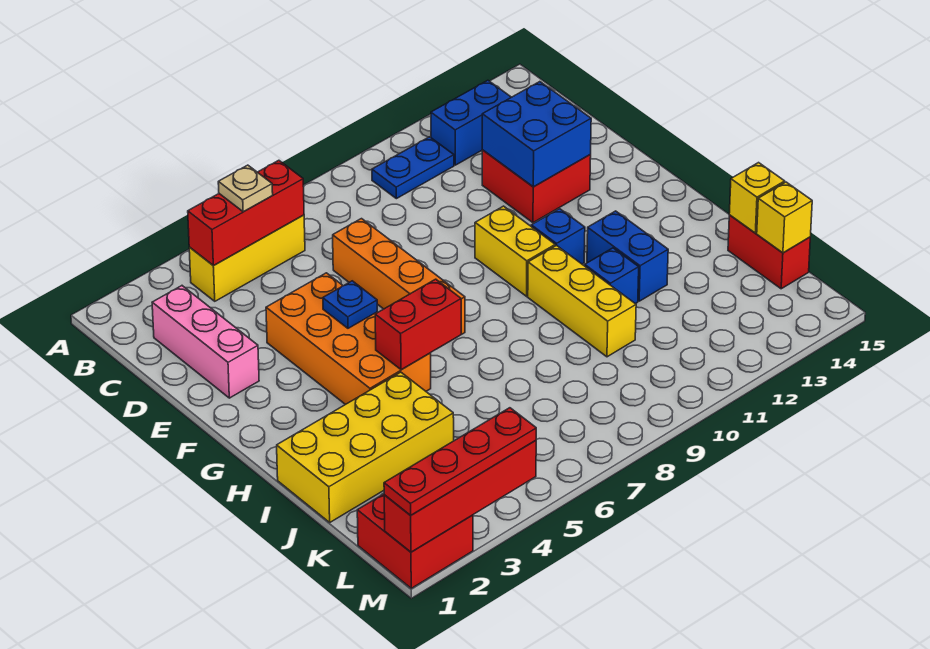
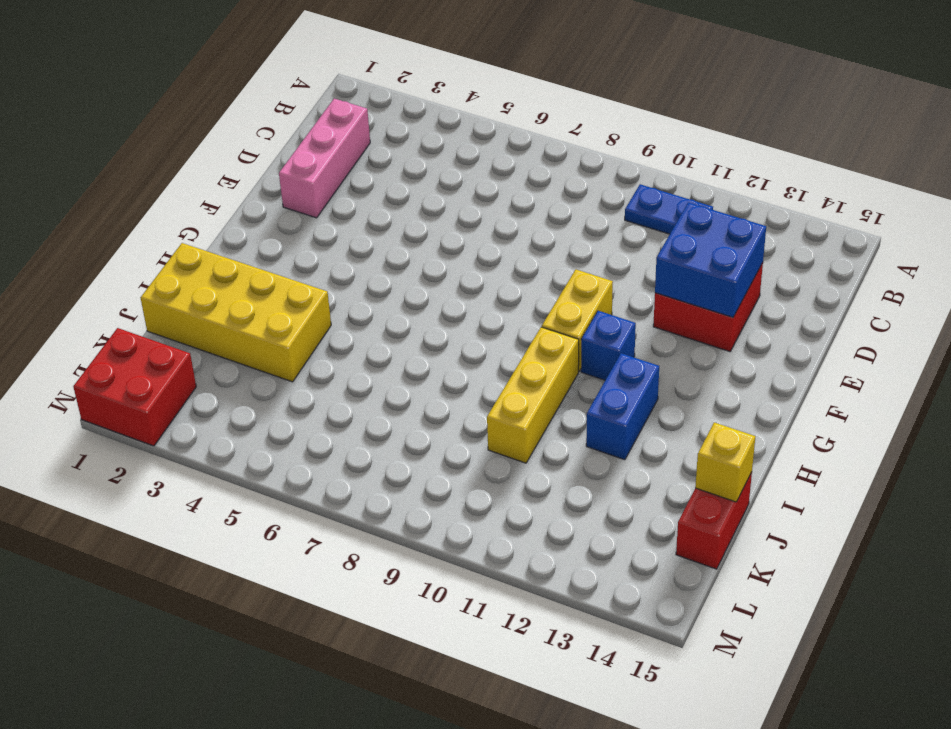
none -> yellow 1x3 brick [189,215,305,301]
none -> blue 1x2 brick [431,80,511,165]
none -> orange 1x4 brick [333,219,465,334]

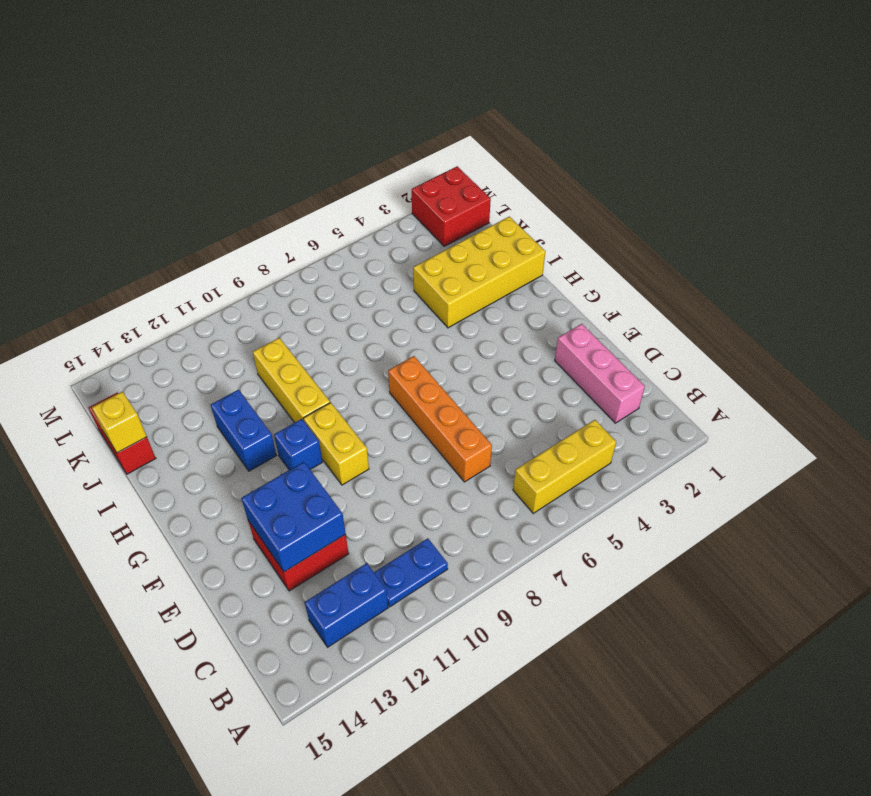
none -> orange 2x4 brick [266,273,431,405]
none -> blue 1x1 brick [585,248,639,304]
none -> red 1x3 brick [188,160,304,266]

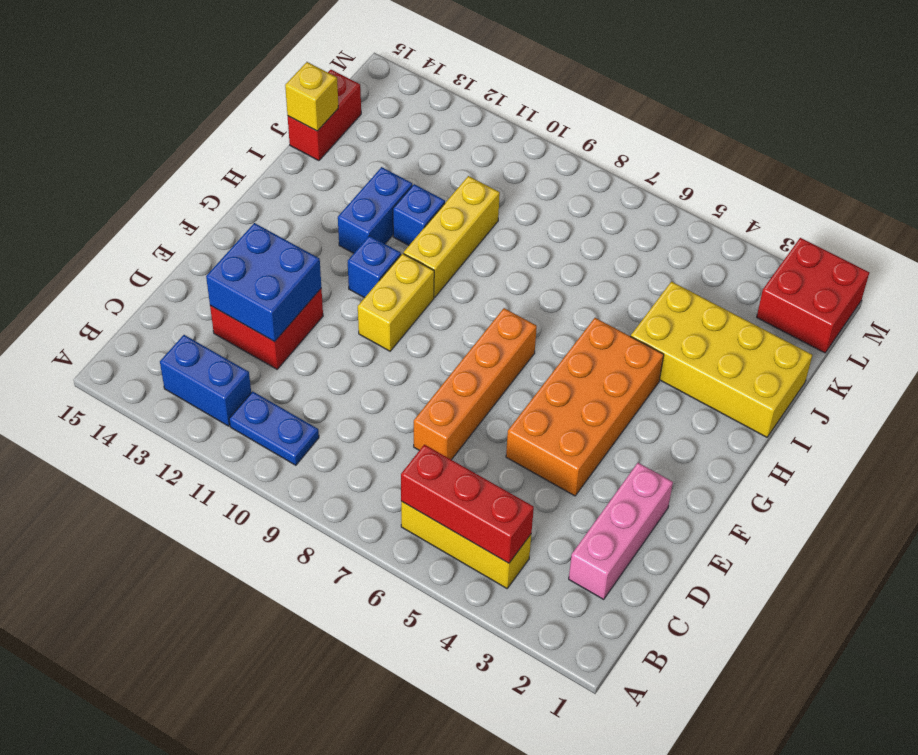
none -> blue 1x1 plate [323,281,377,328]
none -> red 1x2 brick [375,279,461,370]
none -> yellow 1x1 brick [757,182,812,253]

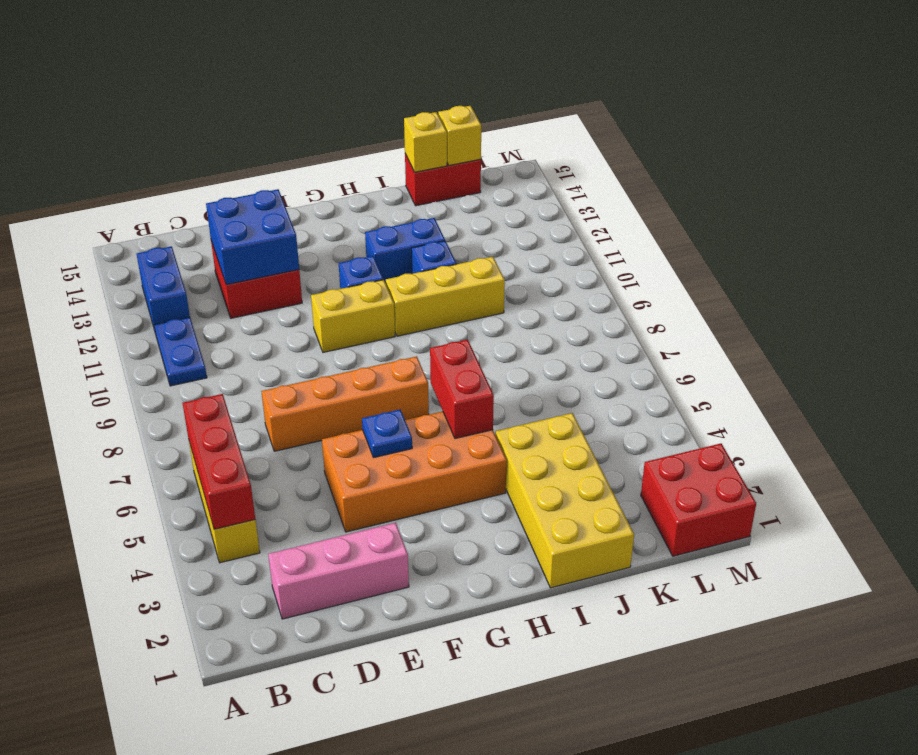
none -> red 1x4 brick [384,441,536,552]
none -> tan 1x1 plate [218,165,273,212]
none -> red 1x4 plate [384,408,536,515]

